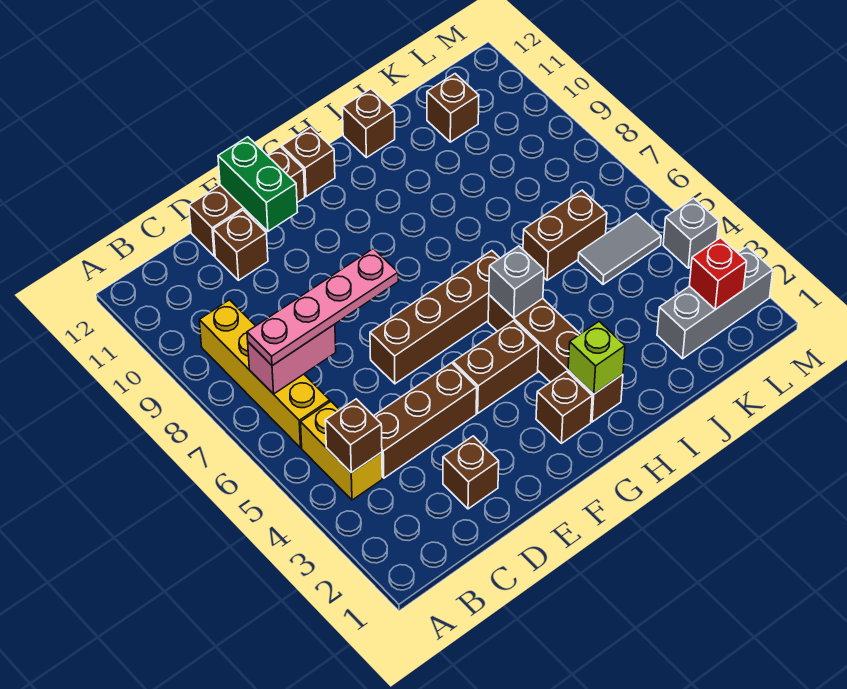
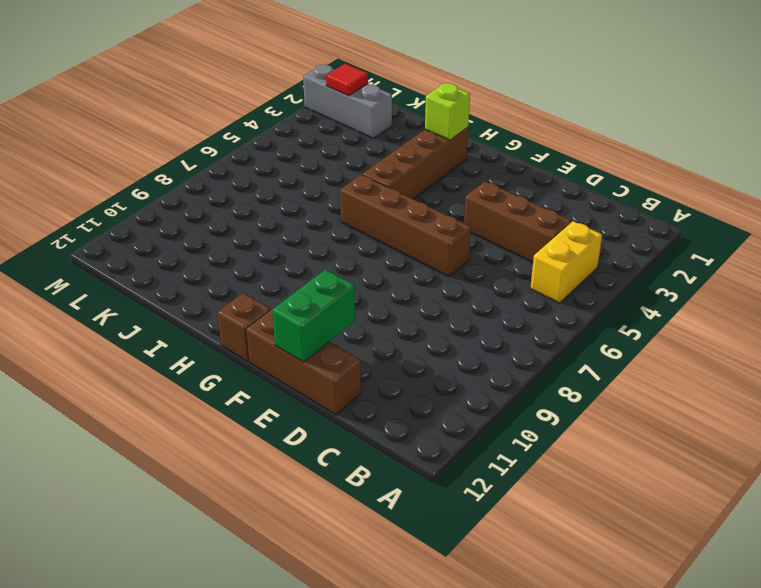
red 1x1 tile [326,64,368,96] -> red 1x1 brick [689,238,747,309]
none -> yellow 1x4 brick [199,300,330,448]
none -> brown 1x1 brick [443,436,499,509]
none -> brown 1x1 brick [213,210,268,280]

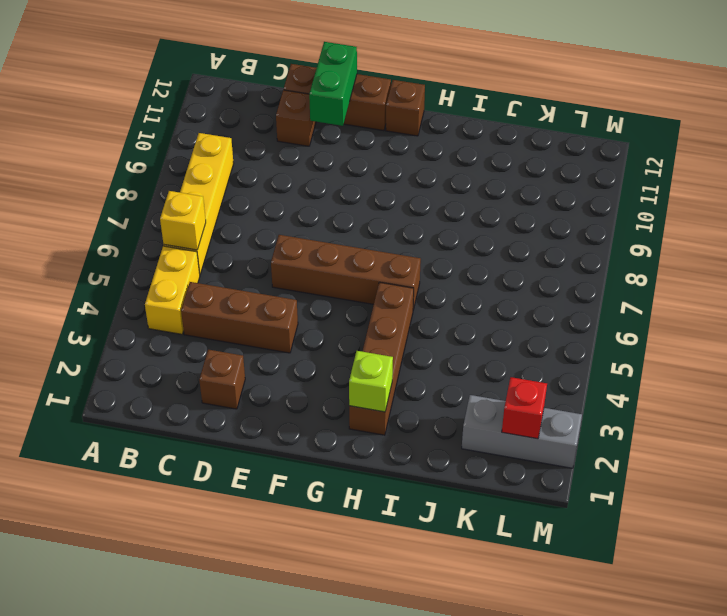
yellow 1x1 brick [160,191,206,250] -> none
none -> brown 1x2 brick [453,321,539,413]
none -> brown 1x1 brick [536,371,592,443]
none -> brown 1x1 brick [342,89,395,158]

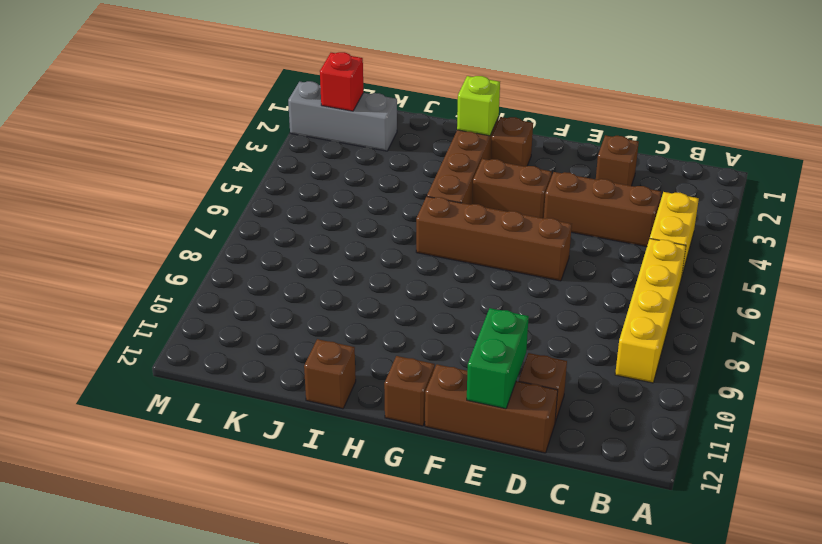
none -> brown 1x2 brick [523,190,607,280]
none -> grey 1x2 tile [578,213,661,284]
none -> brown 1x1 brick [427,74,479,142]

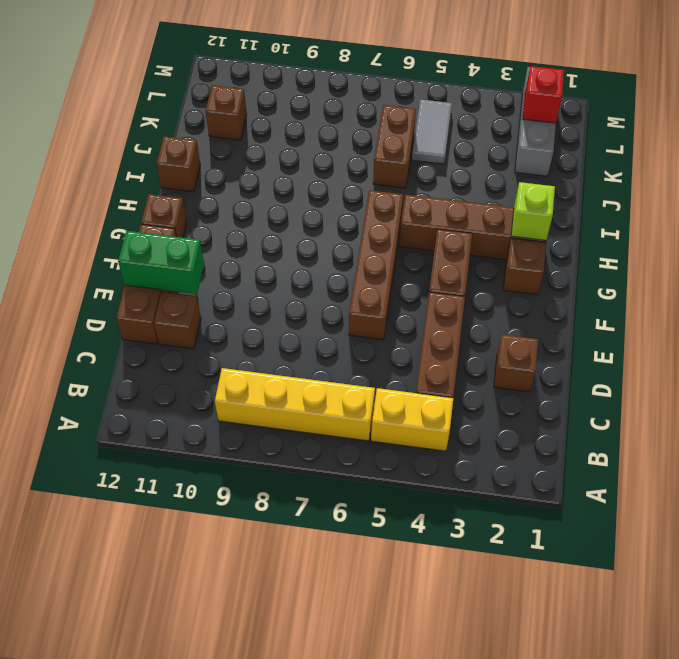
none -> grey 1x1 brick [663,198,719,268]
none -> brown 1x1 brick [325,399,382,473]
none -> pink 1x2 brick [248,324,336,394]

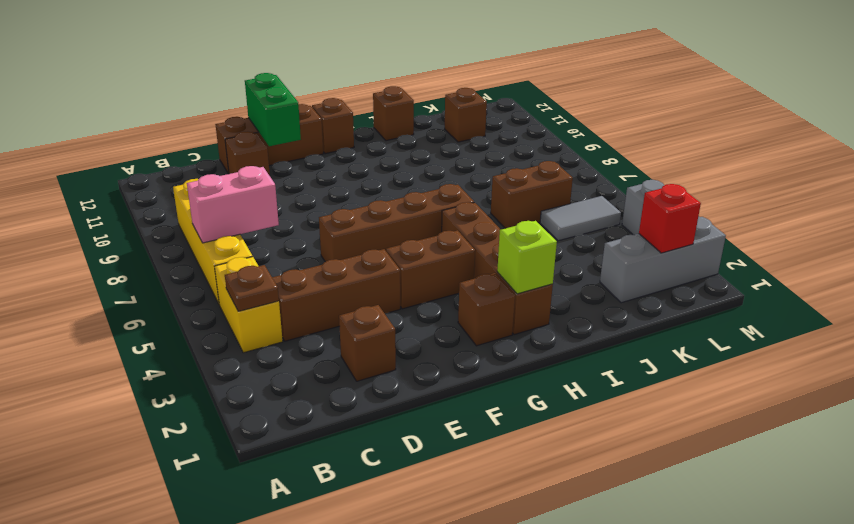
brown 1x1 plate [225,265,279,311] -> brown 1x1 brick [325,399,382,473]
none -> grey 1x1 brick [489,246,544,318]
none -> pink 1x4 plate [247,248,398,366]

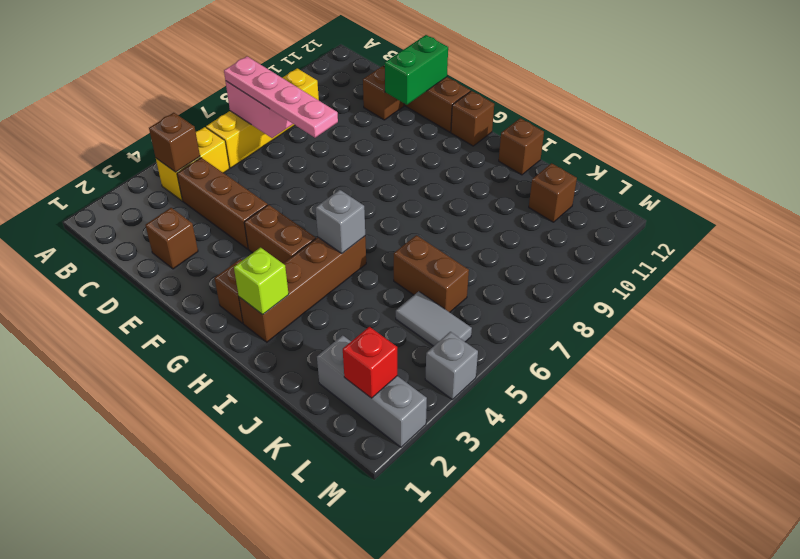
none -> brown 1x4 brick [370,251,500,384]

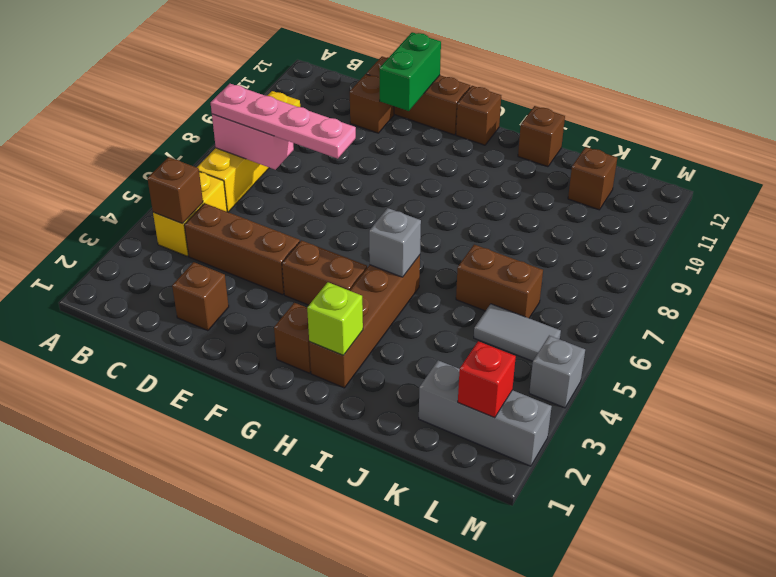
none -> brown 1x4 brick [370,251,500,384]

